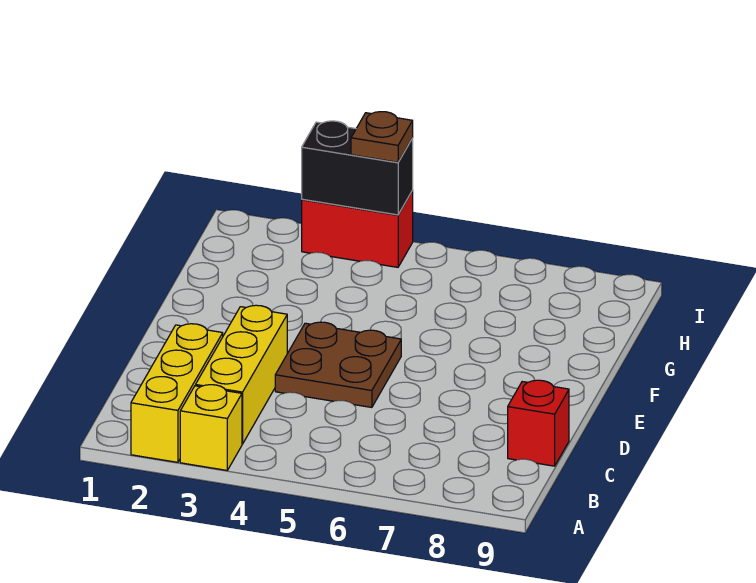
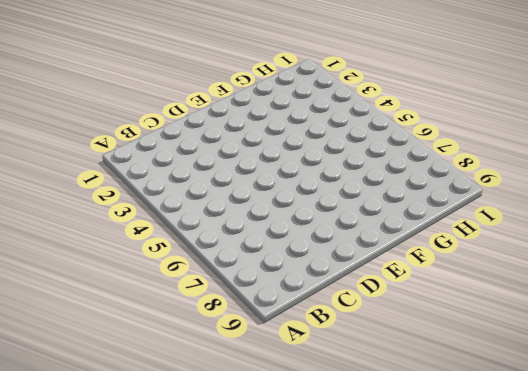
none -> yellow 1x3 brick [131,324,223,462]
none -> yellow 1x1 brick [180,385,242,470]

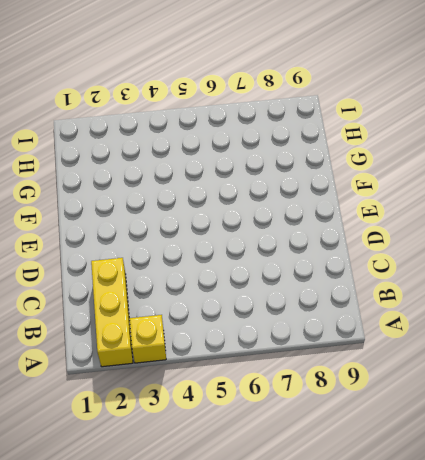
none -> yellow 1x3 brick [196,305,287,444]
none -> red 1x1 brick [508,380,569,466]

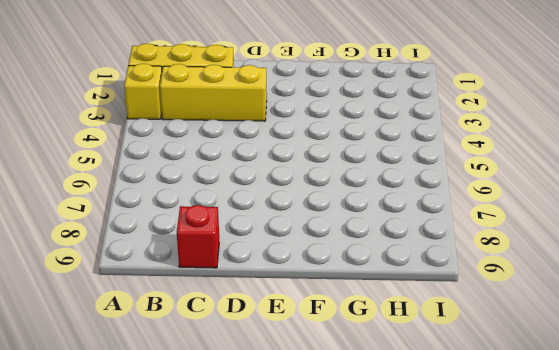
none -> brown 2x2 plate [275,322,401,407]
none -> red 1x2 brick [302,191,413,267]

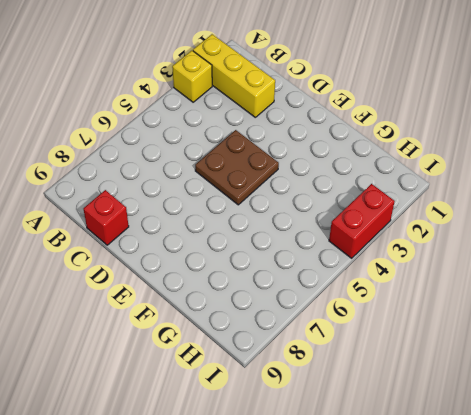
none -> yellow 1x3 brick [196,305,287,444]
none -> black 1x2 brick [302,121,413,215]

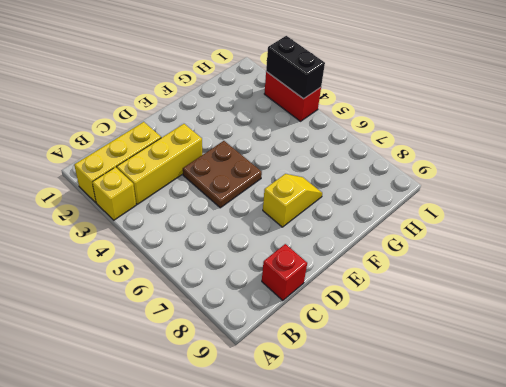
yellow 1x2 slope [263,174,322,227] -> none
none -> brown 1x1 plate [351,112,413,162]

